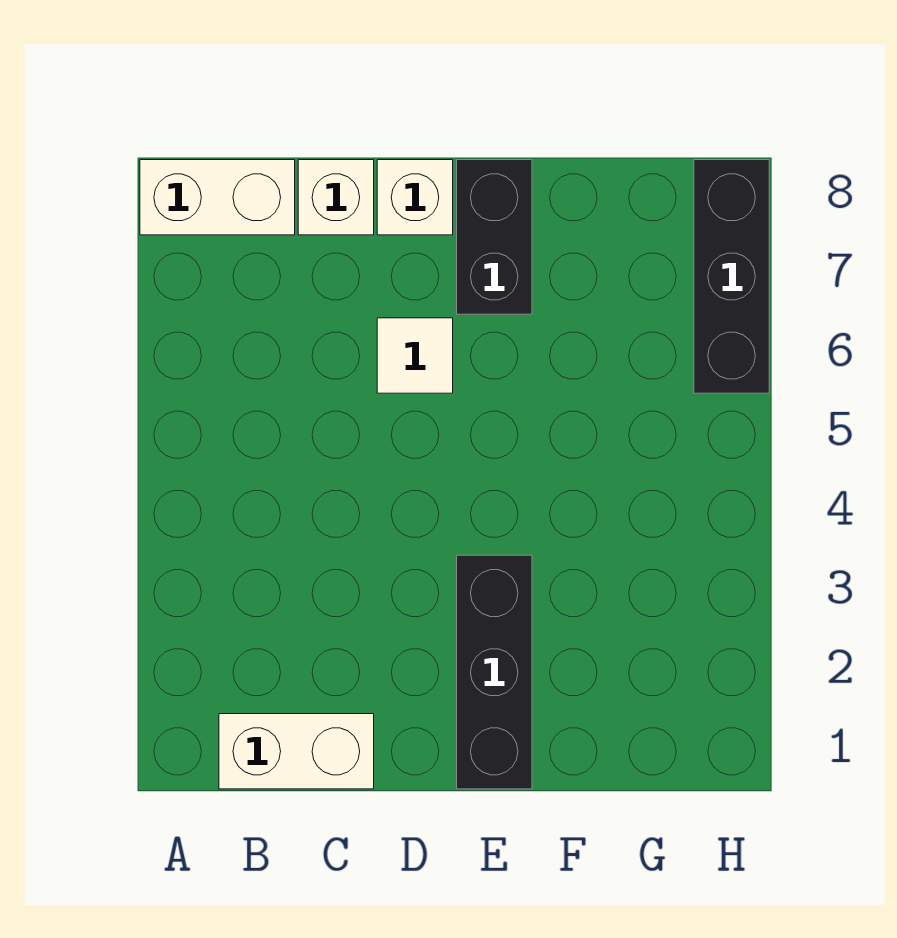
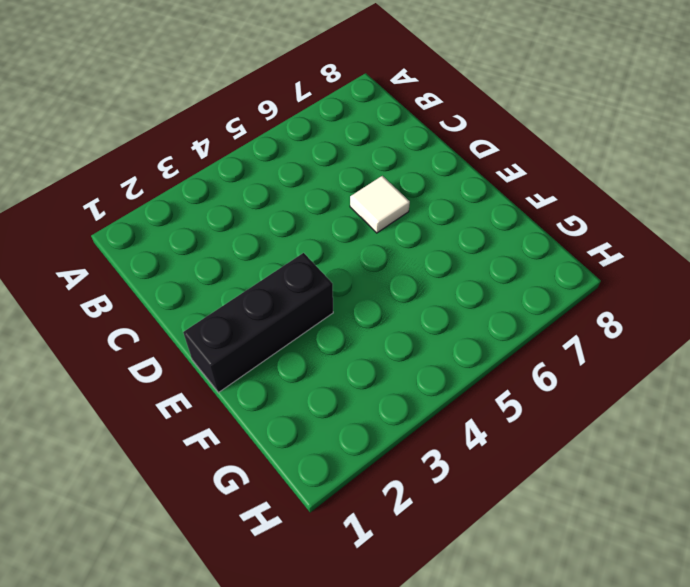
none -> white 1x2 brick [140,160,295,235]
none -> white 1x2 brick [219,714,374,789]

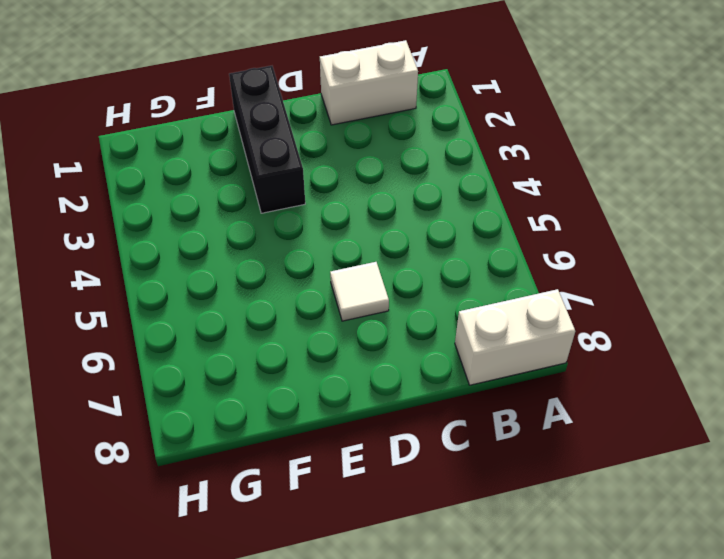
none -> white 1x1 brick [298,160,374,235]
none -> white 1x1 brick [377,160,453,235]

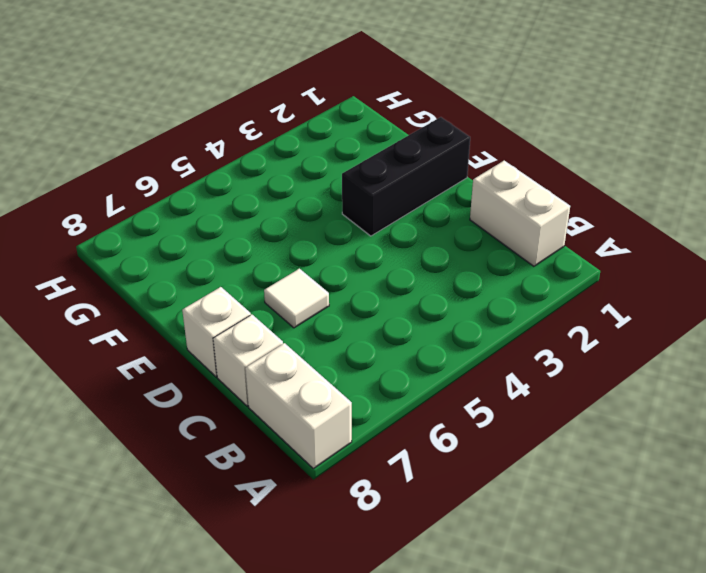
none -> black 1x2 brick [457,160,532,314]
none -> black 1x3 brick [694,160,769,393]

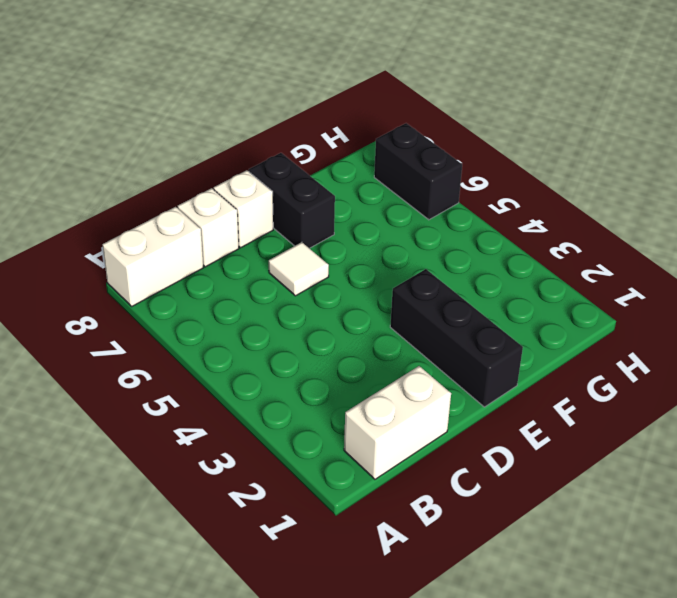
black 1x2 brick [374,123,462,220] -> black 1x3 brick [694,160,769,393]

